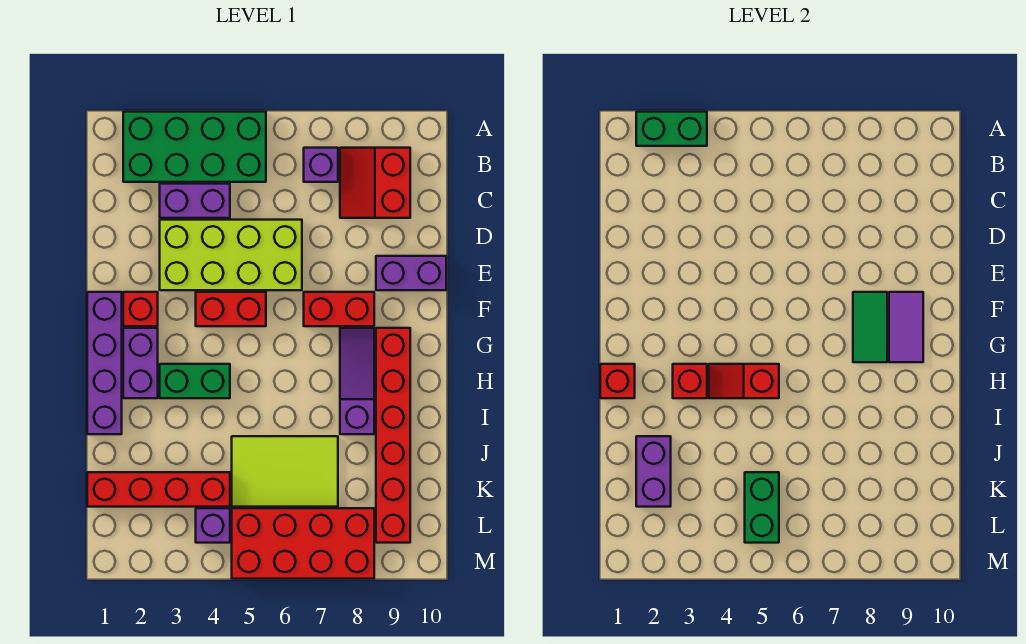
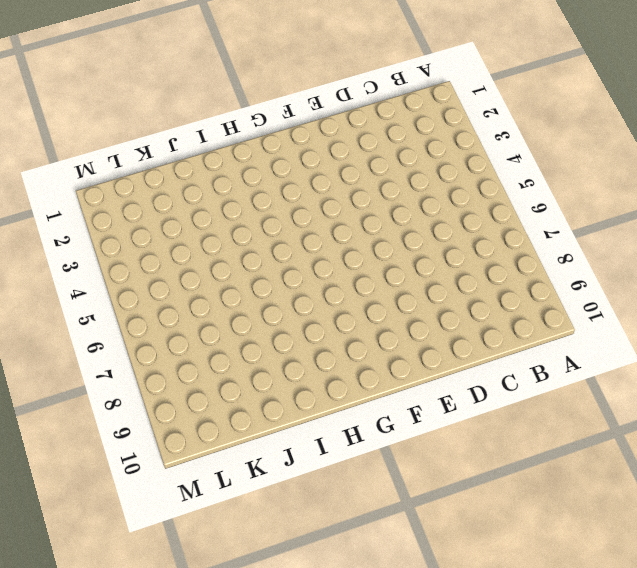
none -> green 2x4 brick [123,112,266,182]
none -> purple 1x1 brick [304,148,338,182]
none -> red 2x2 slope [340,148,410,218]

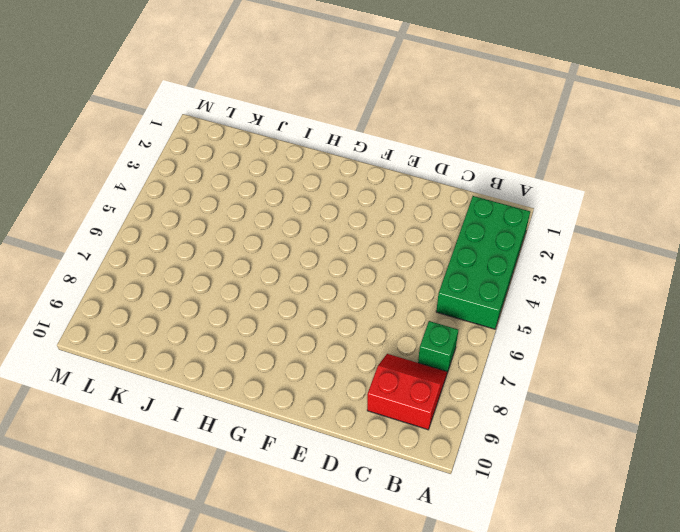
green 1x1 brick [418,321,458,373] -> purple 1x1 brick [304,148,338,182]
none -> purple 1x2 brick [160,184,230,218]
none -> lime 2x4 brick [160,220,302,290]
none -> purple 1x2 brick [376,256,446,290]

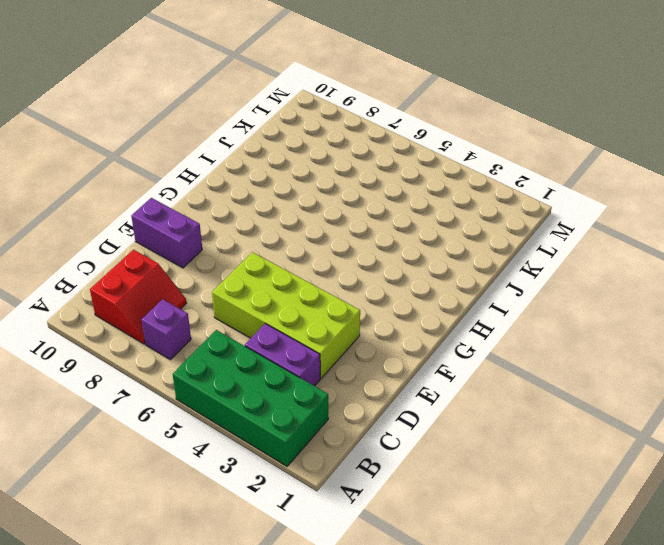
none -> purple 1x4 brick [87,292,122,434]
none -> red 1x1 brick [123,292,158,326]
none -> red 1x2 brick [196,292,266,326]

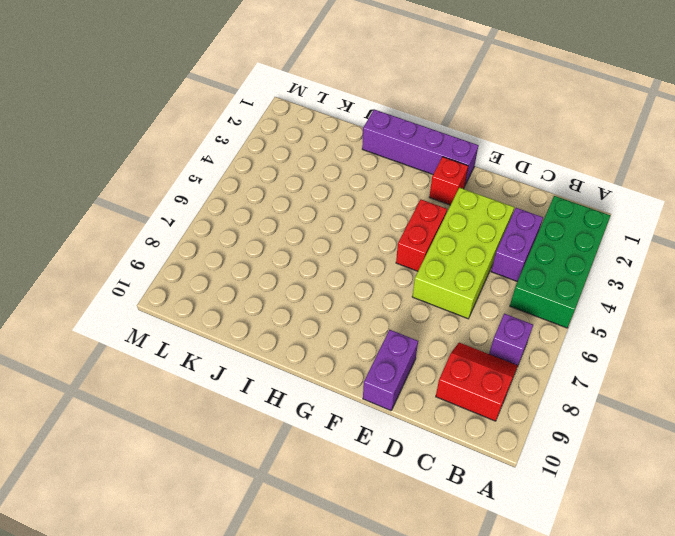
none -> red 1x2 brick [304,292,374,326]
none -> purple 1x2 brick [123,328,158,398]
none -> purple 1x3 slope [340,328,374,434]

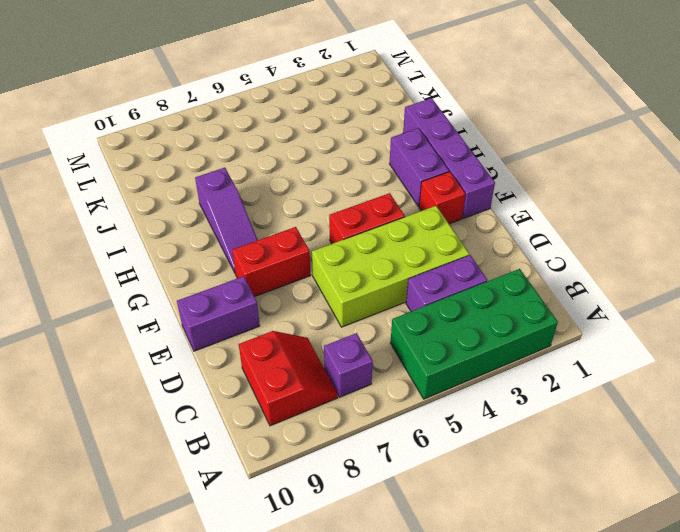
none -> red 1x6 brick [376,328,410,543]
none -> green 1x2 brick [160,364,230,398]
none -> lime 2x3 tile [232,436,338,507]

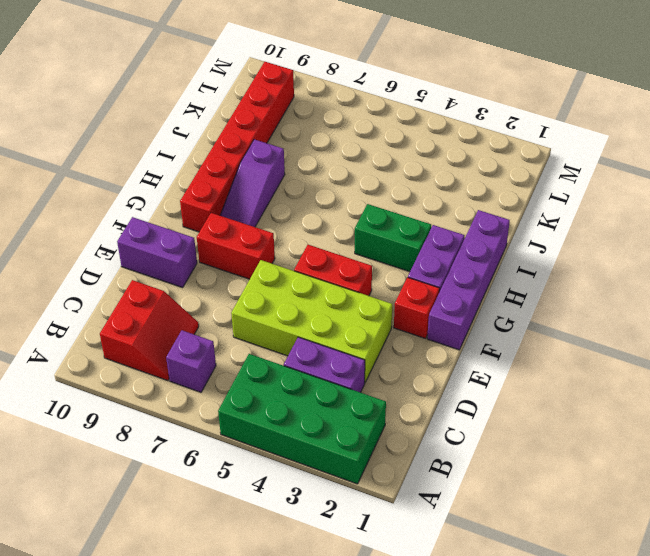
none -> lime 2x3 tile [232,436,338,507]
none -> red 1x4 brick [87,472,230,507]
none -> purple 1x1 brick [196,508,230,543]

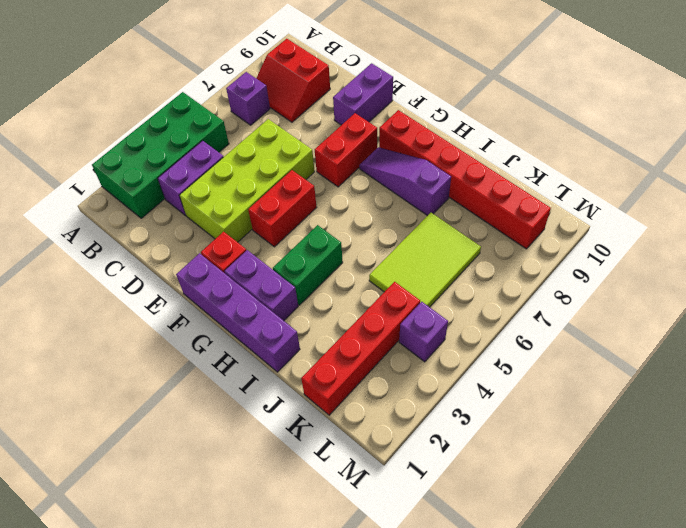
none -> red 2x4 brick [232,508,374,579]
none -> green 1x2 brick [636,112,707,146]
none -> green 1x2 tile [853,292,887,362]

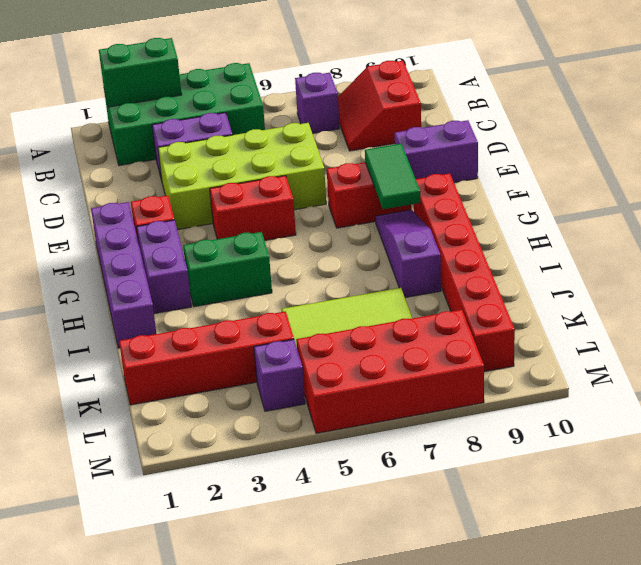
none -> purple 1x2 tile [889,292,923,362]
none -> red 1x1 brick [600,364,635,398]
none -> red 1x1 brick [673,364,707,398]

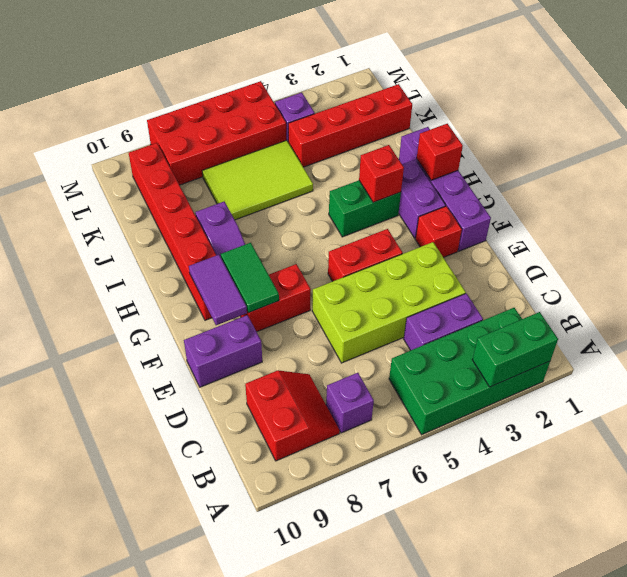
none -> red 1x2 slope [709,364,779,398]
none -> purple 1x2 brick [636,436,671,507]
none -> green 1x2 brick [745,472,779,543]

